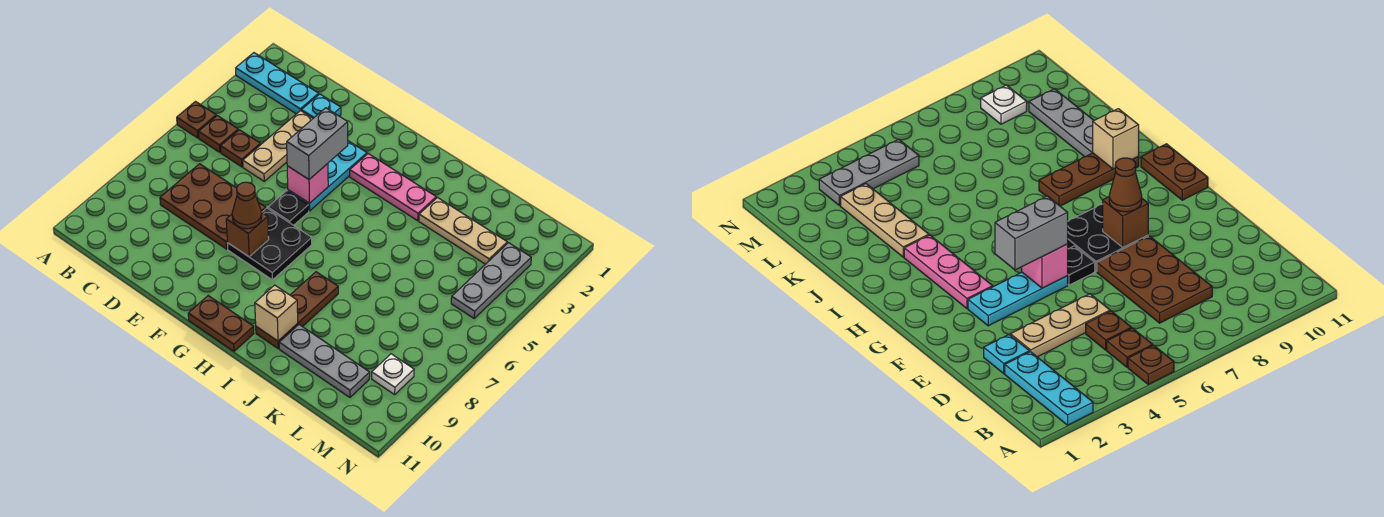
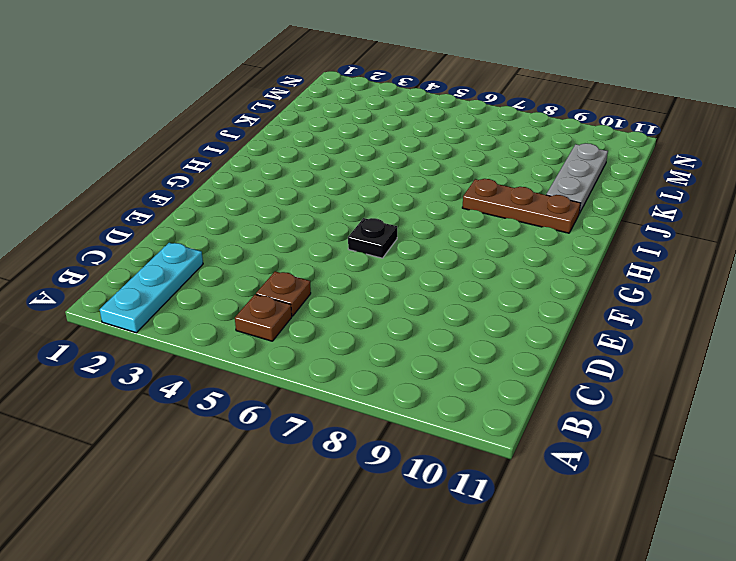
none -> brown 1x1 plate [177,102,216,138]
none -> brown 2x3 plate [160,164,266,249]
none -> cyan 1x1 plate [301,94,341,118]

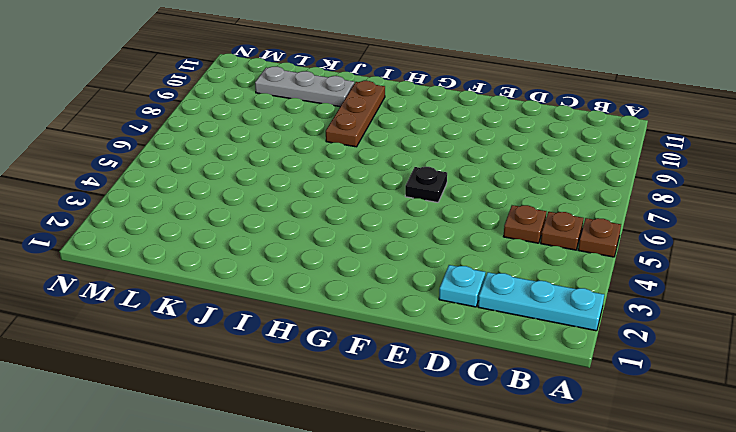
none -> brown 2x3 plate [160,164,266,249]
none -> tan 1x3 plate [243,110,313,181]
none -> cyan 1x3 plate [288,141,367,211]

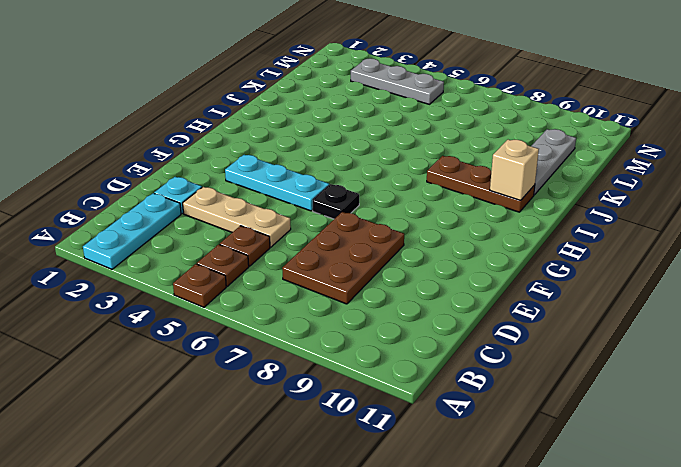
none -> black 2x2 plate [228,208,312,280]
none -> pink 1x3 plate [350,154,436,221]
none -> brown 1x2 plate [188,296,254,351]

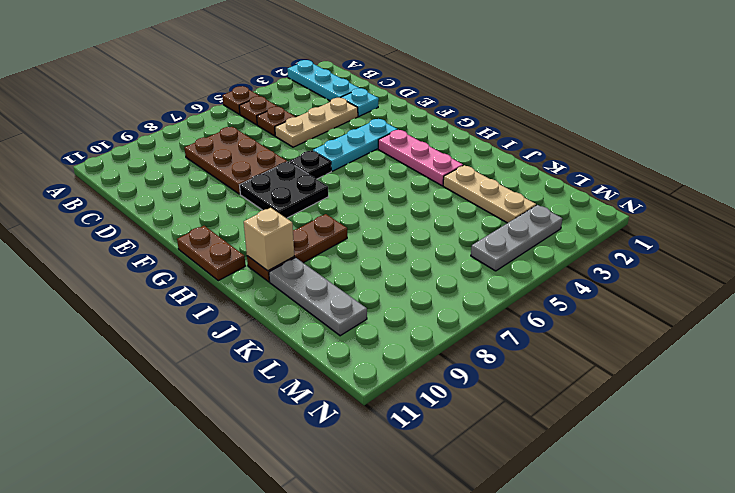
none -> white 1x1 plate [372,354,414,395]
none -> pink 1x1 brick [287,164,328,203]
none -> brown 1x1 brick [226,212,269,257]

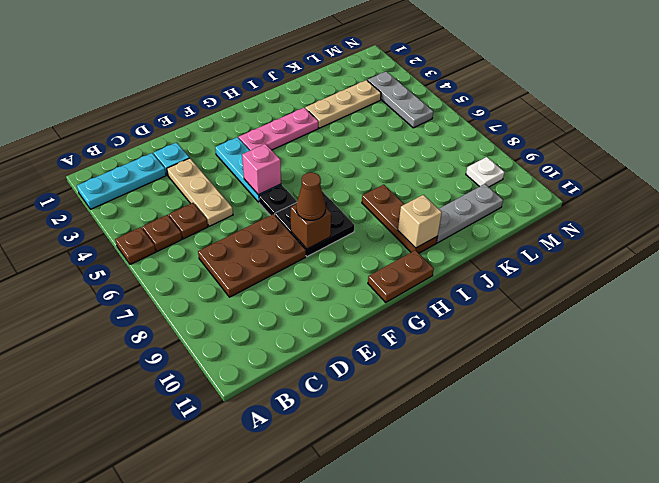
none -> grey 1x2 brick [287,108,348,179]

